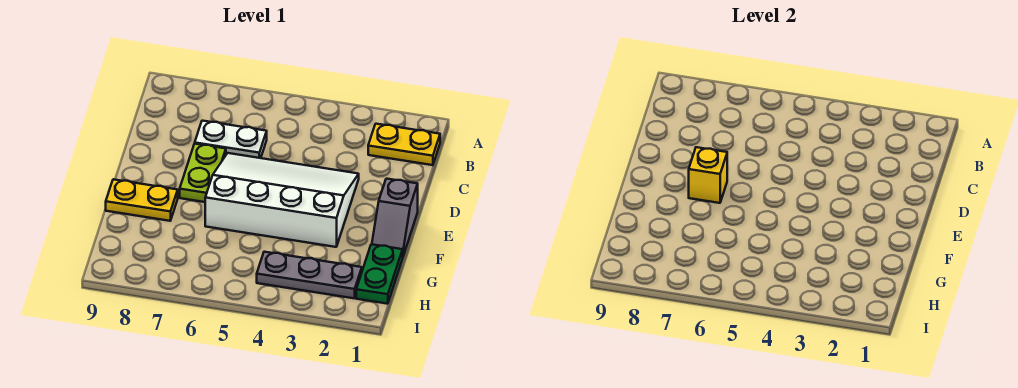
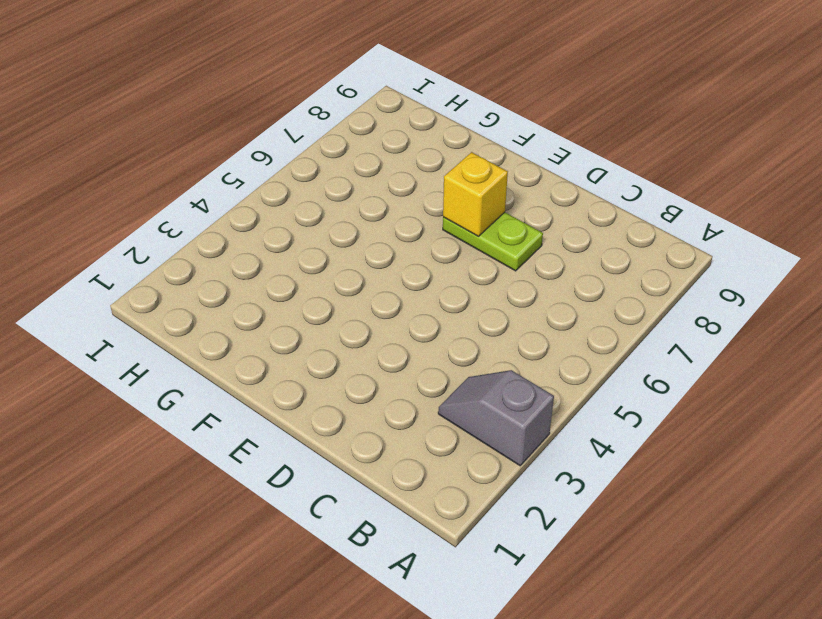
grey 1x2 slope [438,370,554,466] -> grey 1x2 slope moved to [372,179,418,256]
none -> yellow 1x2 plate [368,124,440,165]
none -> white 1x2 plate [195,121,267,158]

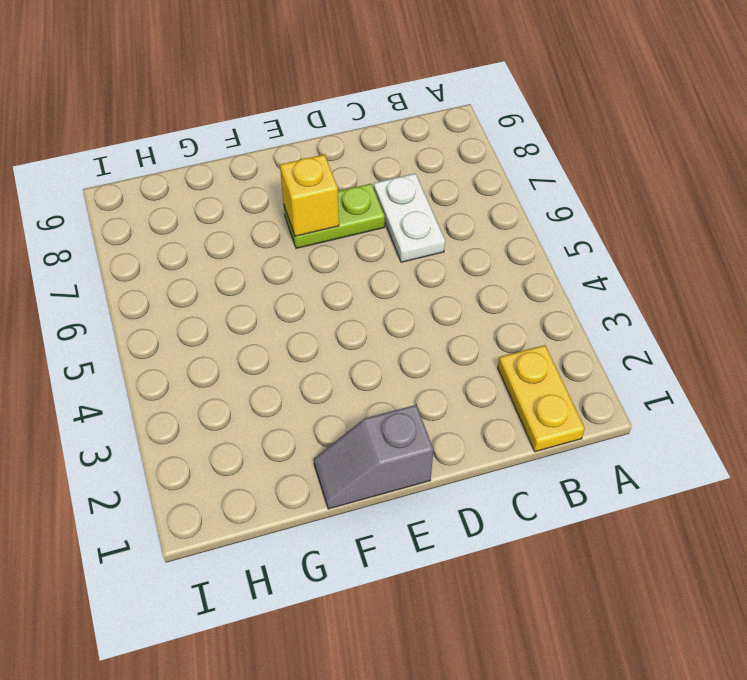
none -> white 3x4 slope [205,153,359,247]
none -> yellow 1x2 plate [106,179,178,221]

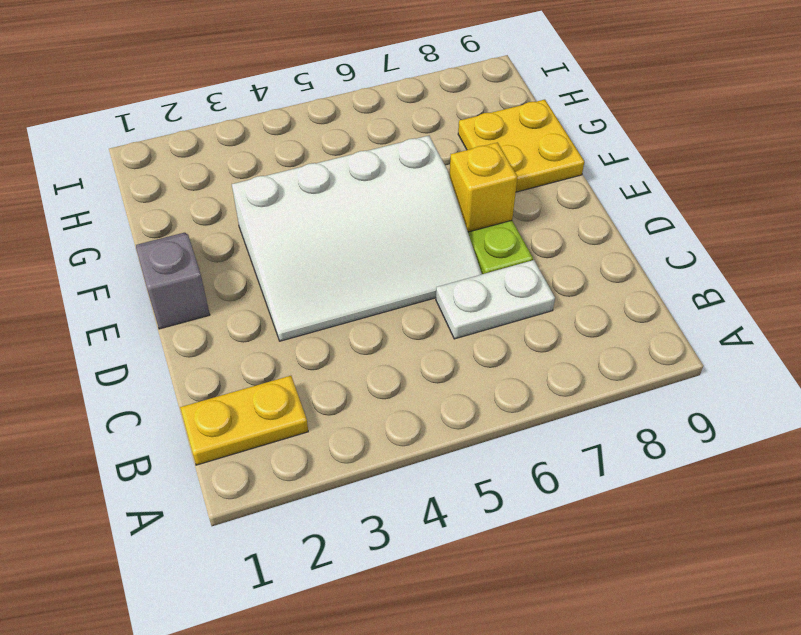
yellow 2x2 plate [458,100,584,192] -> yellow 1x2 plate [106,179,178,221]
none -> green 1x2 plate [356,244,403,304]
none -> grey 1x3 plate [257,252,362,298]

